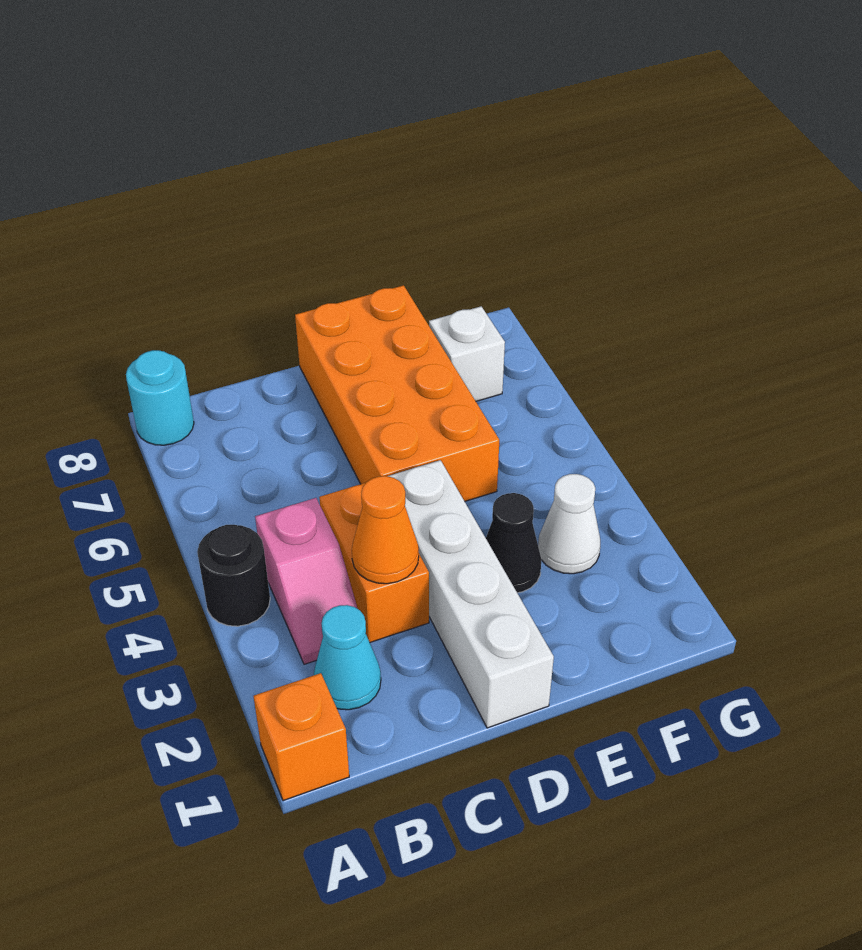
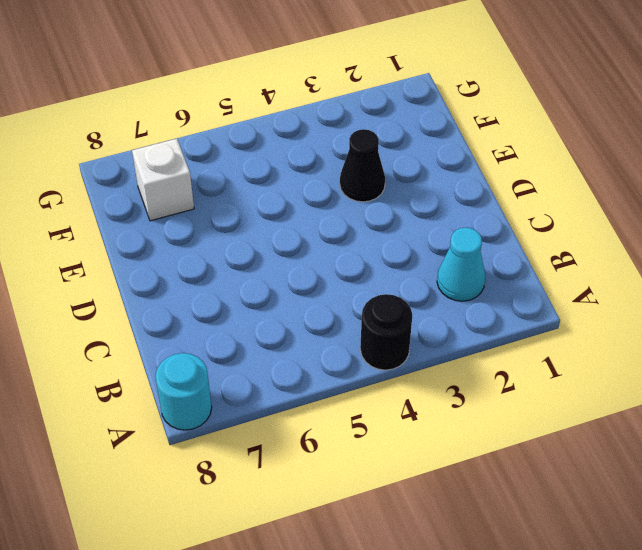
none -> orange 1x1 brick [254,673,349,801]
none -> pink 1x2 slope [255,498,358,664]
none -> orange 1x2 brick [319,483,429,642]

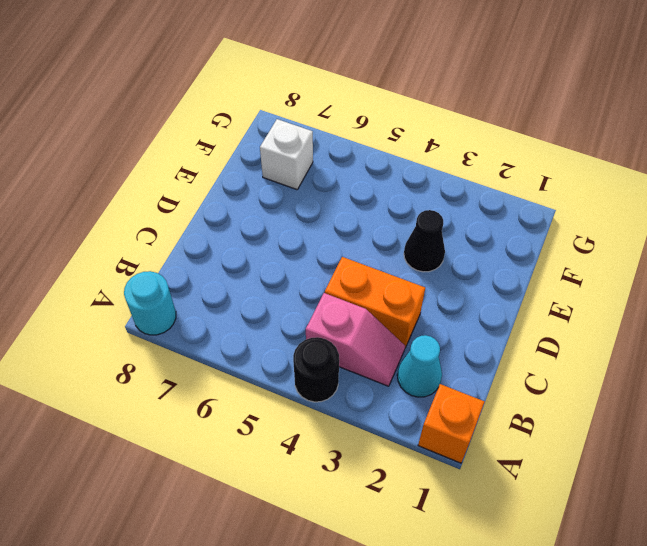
none -> white 1x4 brick [388,460,554,728]
none -> orange 2x4 brick [295,285,499,501]
none -> white 1x1 cone [538,474,600,574]

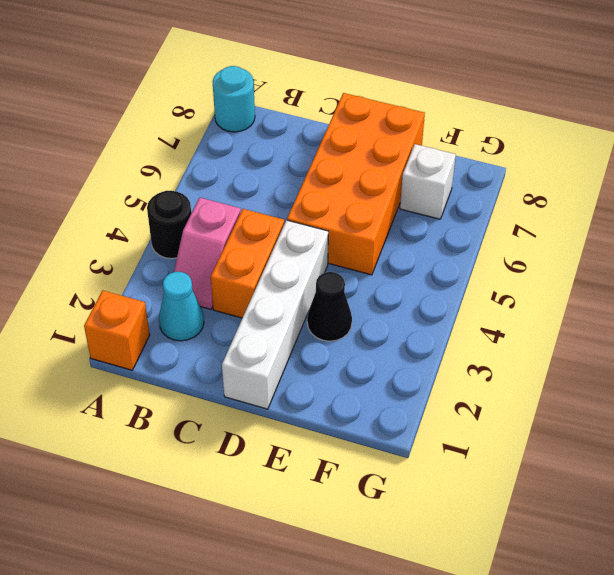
none -> white 1x1 cone [538,474,600,574]
none -> orange 1x1 cone [352,476,419,584]

